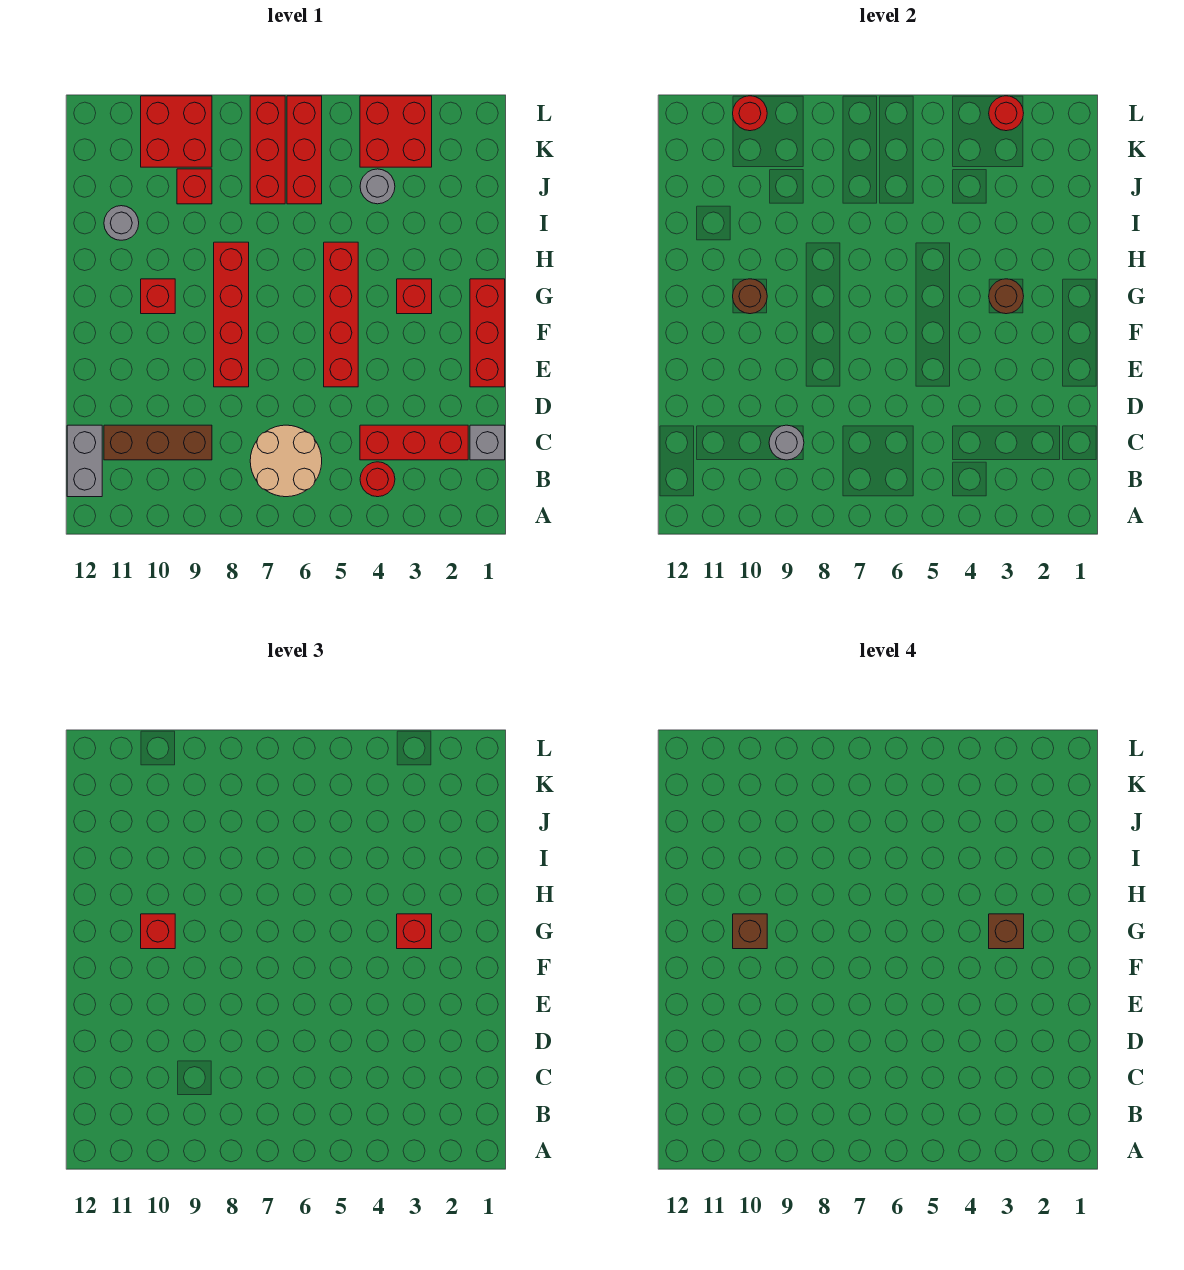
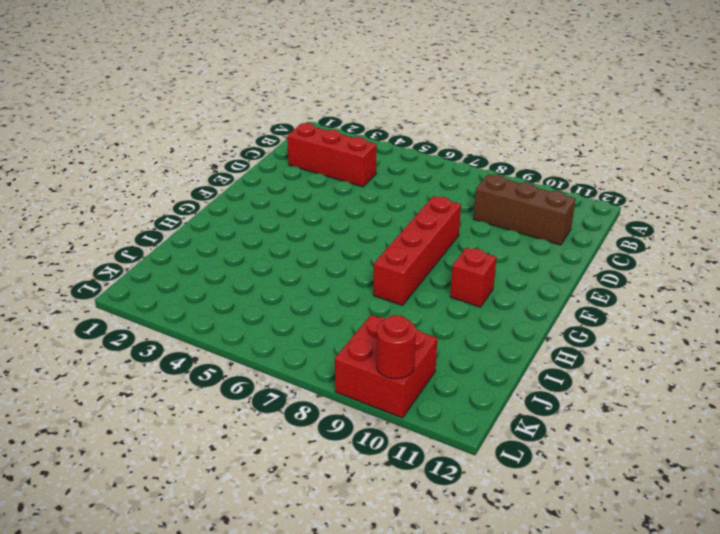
none -> red 1x1 round brick [360,462,395,497]
none -> tan 2x2 round brick [250,425,322,497]
none -> grey 1x2 brick [67,425,102,497]

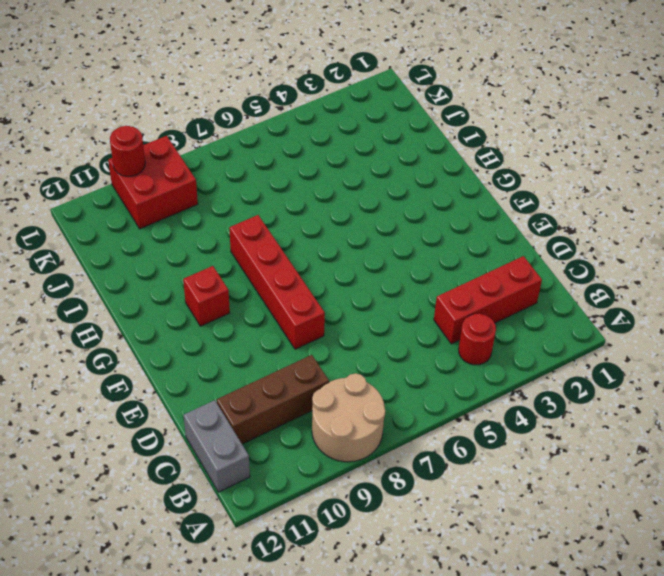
tan 2x2 round brick [312,374,385,462] -> tan 2x2 round brick moved to [250,425,322,497]
none -> grey 1x1 brick [470,425,505,460]
none -> red 1x3 brick [470,279,505,387]
none -> red 1x4 brick [324,242,358,387]

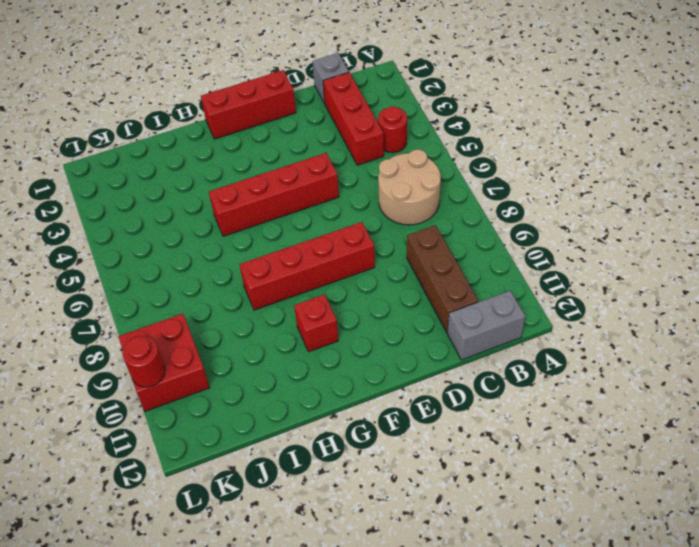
none -> red 1x1 brick [397,279,432,314]
none -> grey 1x1 round brick [104,206,139,240]
none -> grey 1x1 round brick [360,169,395,204]

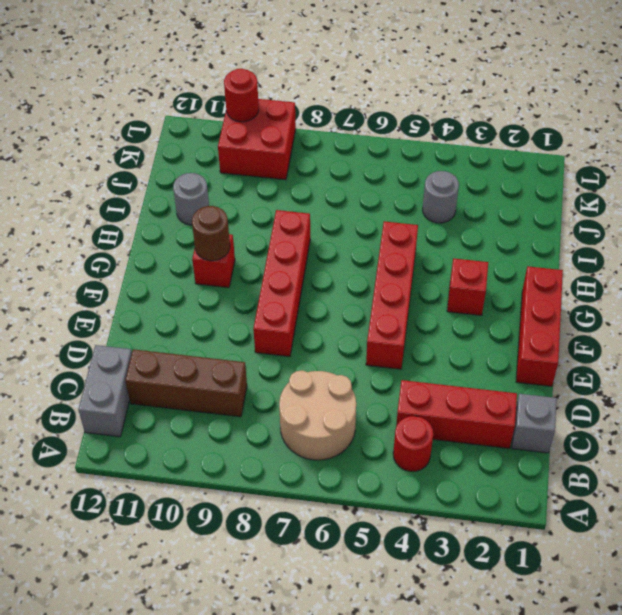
none -> red 1x3 brick [287,96,322,204]
none -> red 1x3 brick [250,96,285,204]
none -> red 1x1 brick [177,169,212,204]

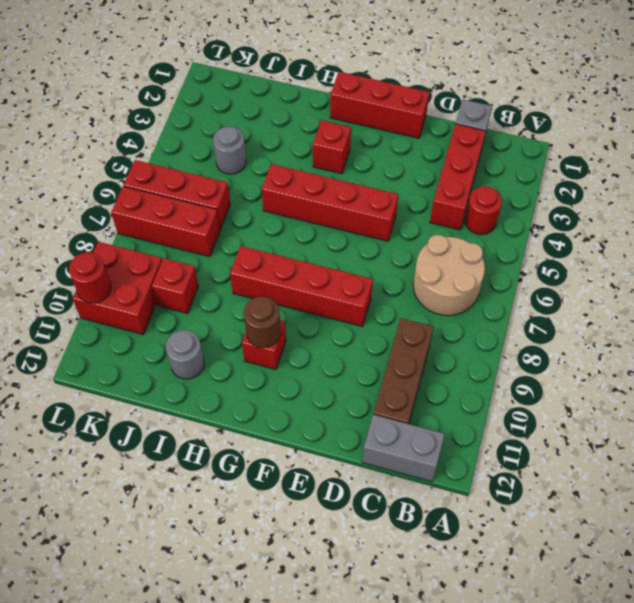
none -> red 2x2 brick [360,96,432,167]
none -> grey 1x1 round brick [769,425,804,460]
none -> brown 1x1 round brick [989,279,1024,314]

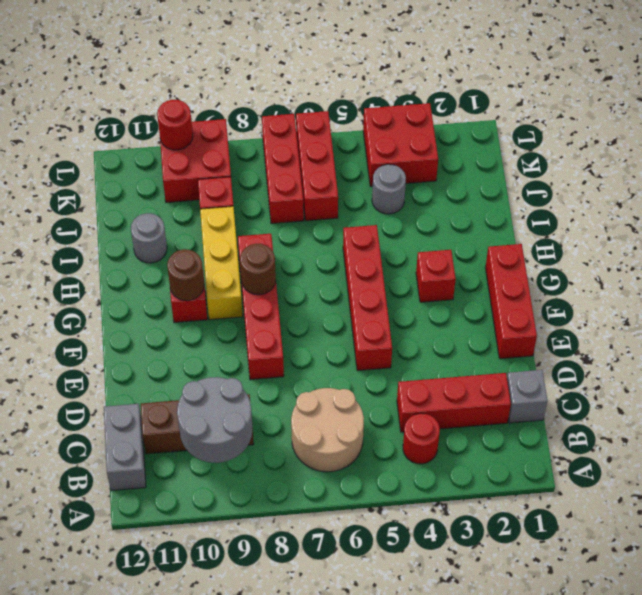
grey 2x2 round brick [177,377,252,463] -> grey 1x1 round brick [769,425,804,460]
brown 1x1 round brick [240,244,276,295] -> brown 1x1 round brick moved to [989,279,1024,314]
yellow 1x3 brick [200,206,243,320] -> none
none -> red 1x1 round brick [989,96,1024,131]
none -> red 1x1 brick [397,914,432,949]
none -> red 1x1 brick [141,914,175,949]

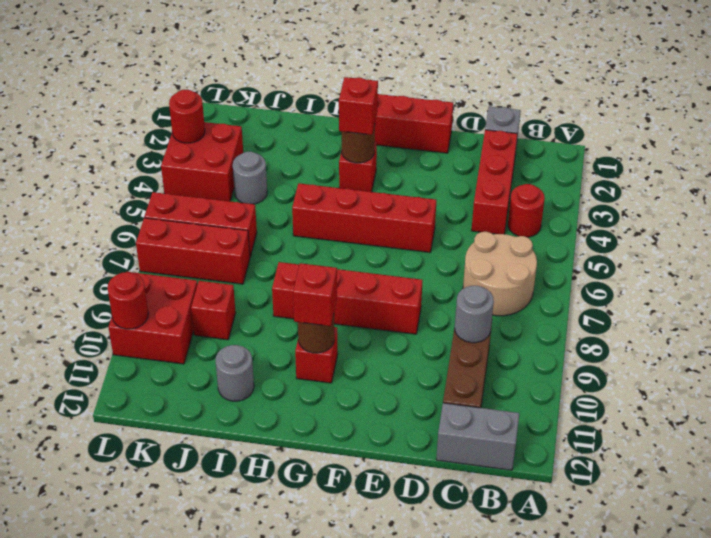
none -> brown 1x1 brick [989,914,1024,949]
none -> brown 1x1 brick [733,914,767,949]

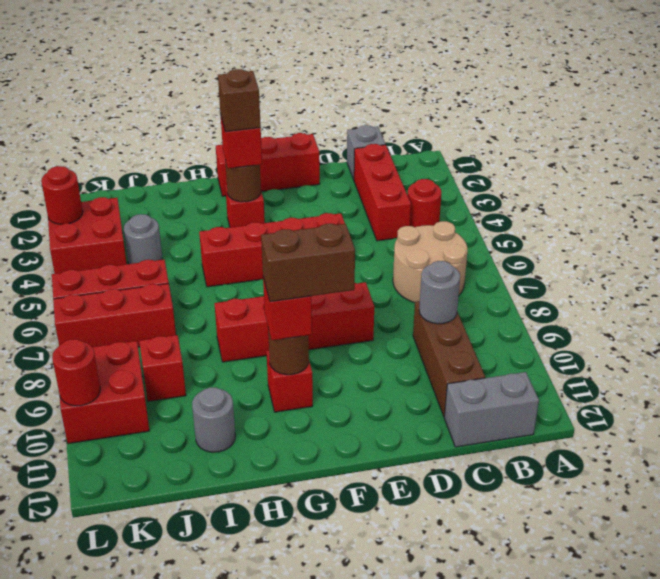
brown 1x2 brick [261,224,355,302] -> brown 1x1 brick [733,914,767,949]

